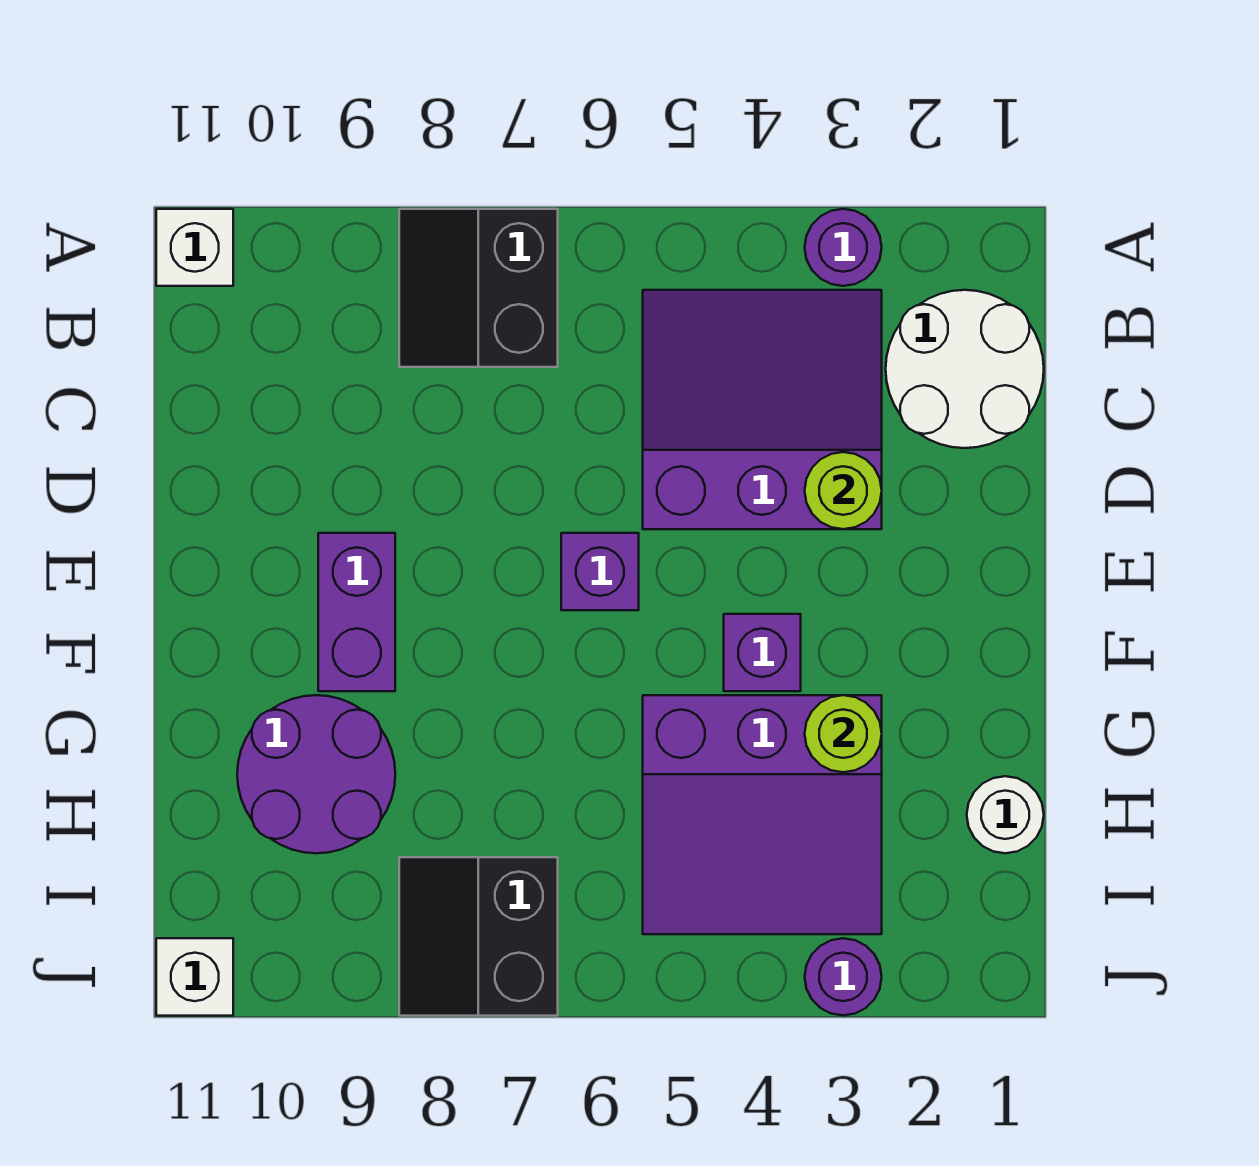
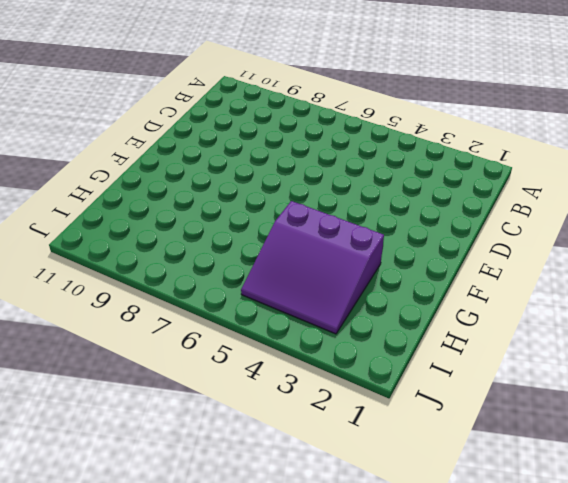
none -> purple 1x1 round brick [805,209,882,286]
none -> black 2x2 slope [399,209,558,367]
none -> white 1x1 brick [156,209,233,286]

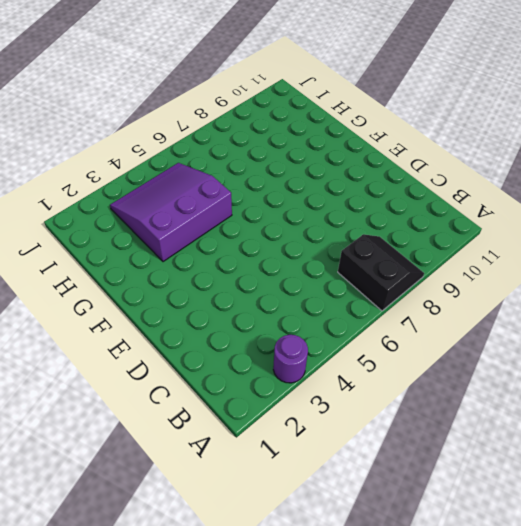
none -> white 1x1 brick [156,209,233,286]
none -> white 2x2 round brick [886,290,1044,448]
none -> purple 3x3 slope [643,290,882,529]

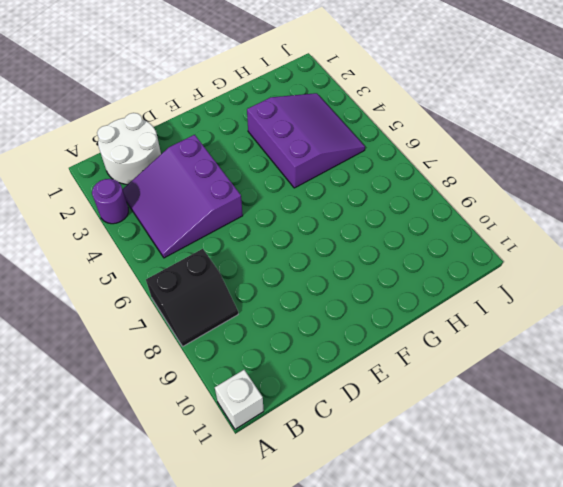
none -> purple 1x1 brick [561,533,639,610]
none -> purple 1x2 brick [318,533,395,691]
none -> purple 1x1 brick [724,614,801,691]

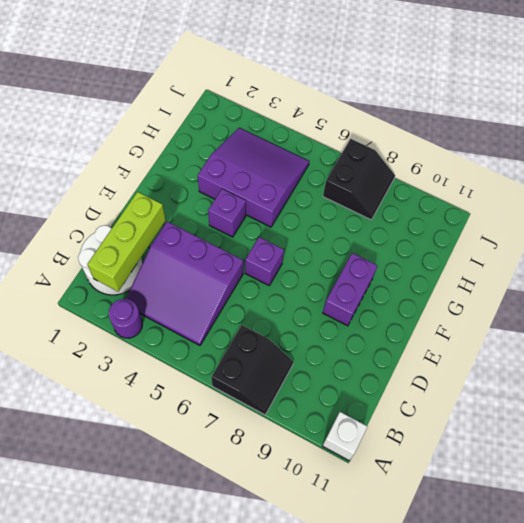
lime 1x3 brick [87,192,166,291] -> none
none -> purple 2x2 round brick [237,695,395,853]
none -> white 1x1 round brick [967,776,1044,853]
none -> purple 1x1 round brick [805,938,882,1015]

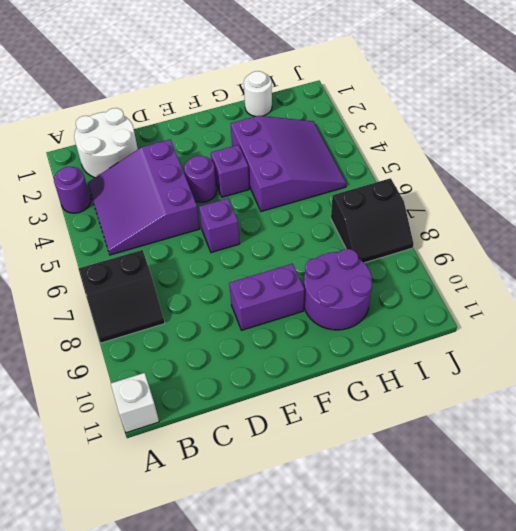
purple 1x1 round brick [184,156,217,202] -> purple 1x1 round brick moved to [805,938,882,1015]
none -> white 1x1 brick [156,938,233,1016]
none -> lime 1x1 round brick [805,452,882,529]
none -> lime 1x1 round brick [805,695,882,772]

